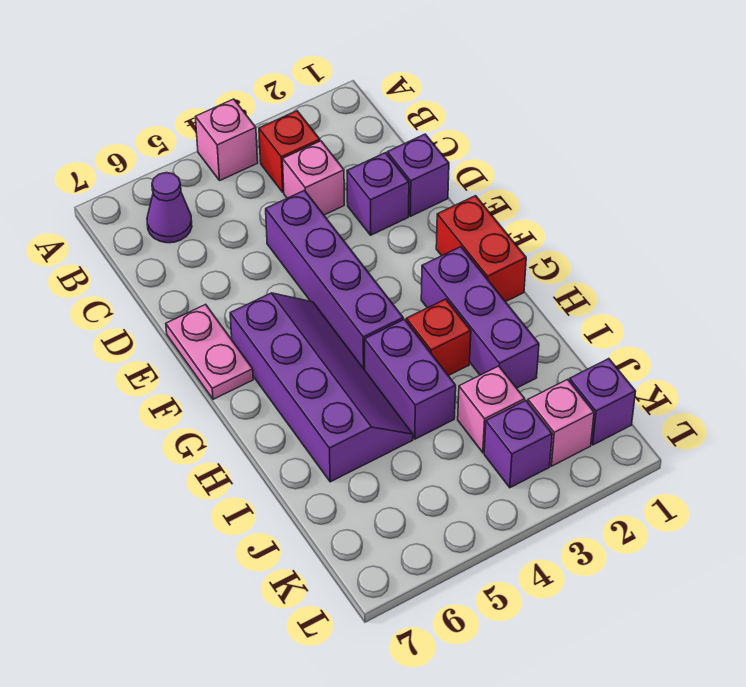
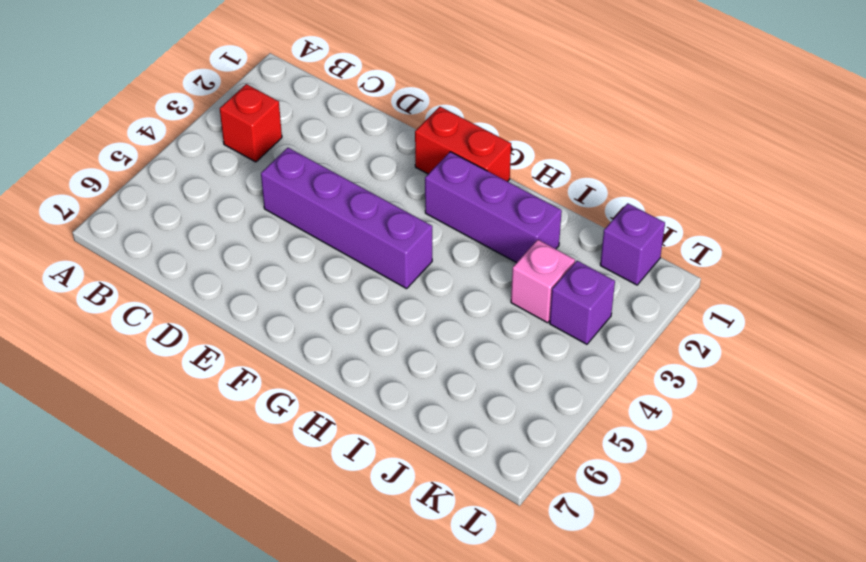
none -> pink 1x1 brick [195,99,258,180]
none -> purple 1x1 cone [147,173,192,243]
none -> pink 1x1 brick [283,141,344,215]

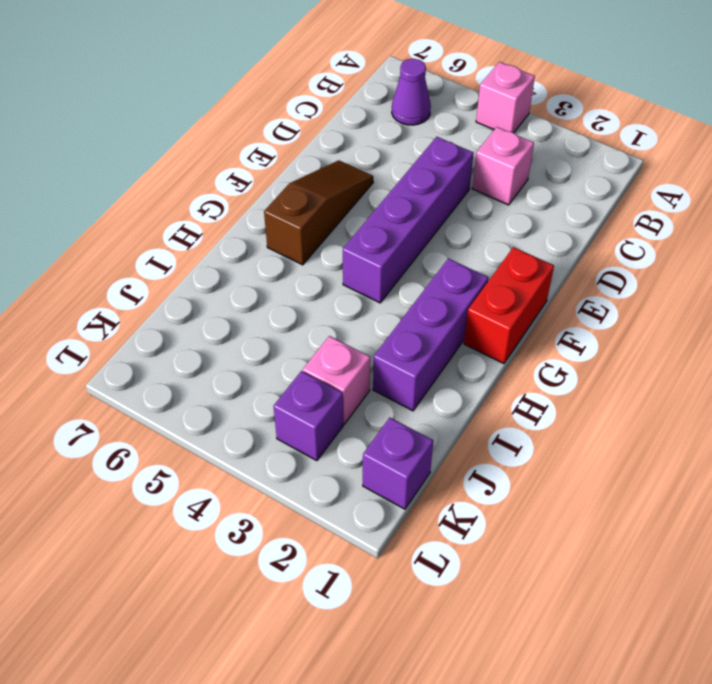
brown 1x3 slope [264,160,373,265] -> purple 2x4 slope [230,293,413,482]
none -> red 1x1 brick [259,111,320,192]
none -> purple 1x1 brick [387,134,449,216]
none -> purple 1x1 brick [347,153,409,235]

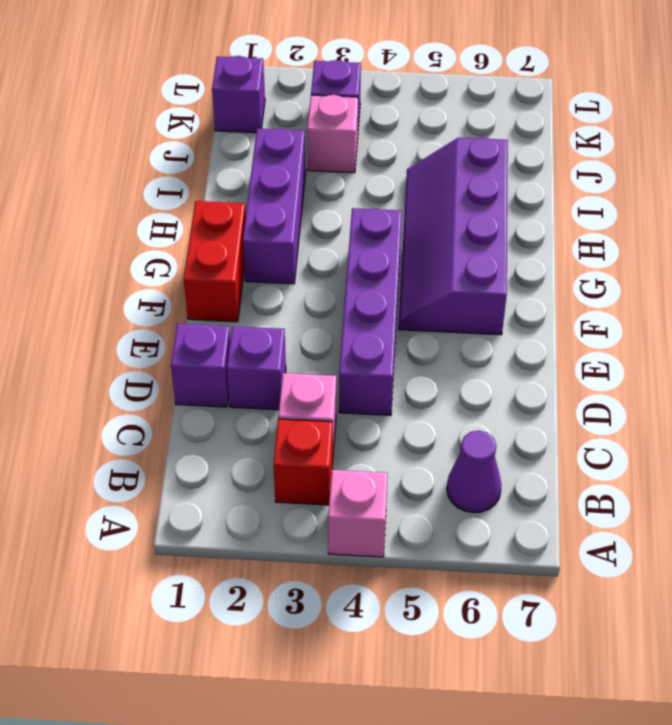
none -> pink 1x2 plate [166,304,253,399]
none -> red 1x1 brick [406,299,471,376]
none -> purple 1x2 brick [365,319,456,439]

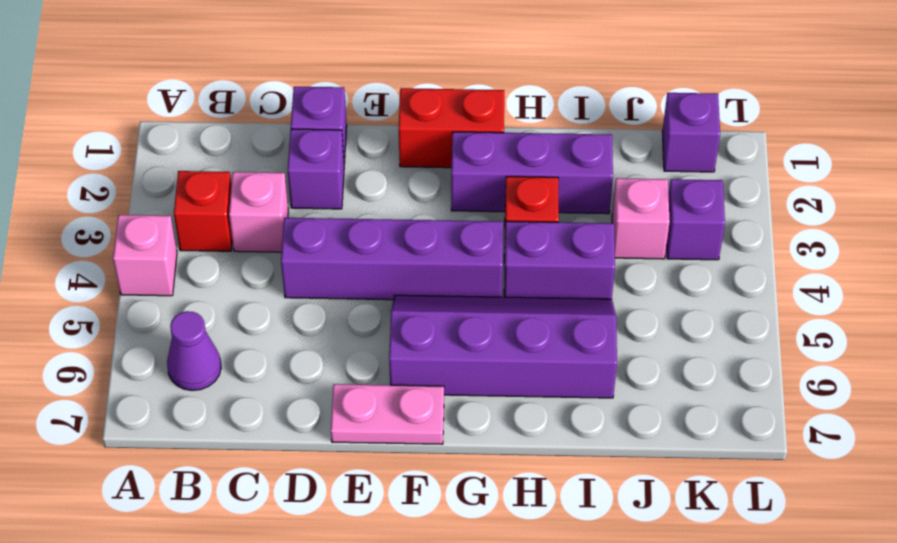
none -> pink 1x1 brick [528,379,594,466]

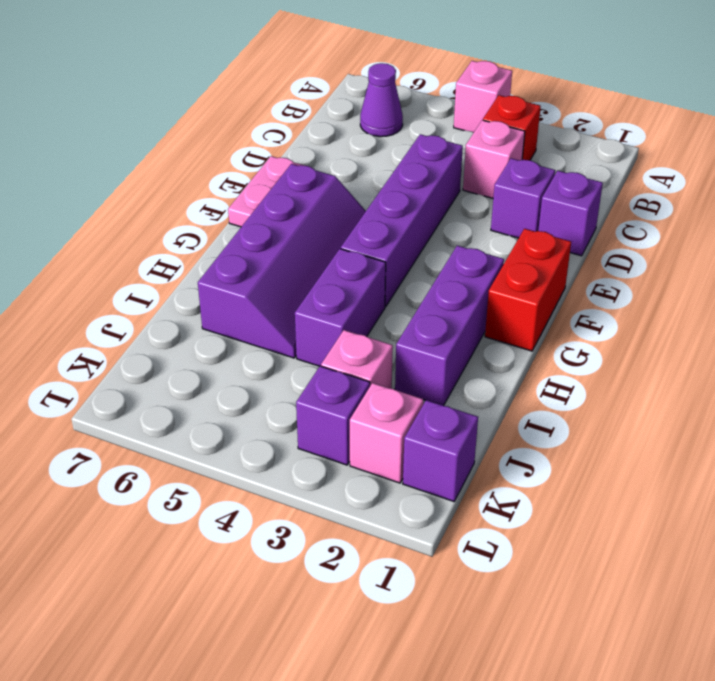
none -> red 1x1 brick [406,299,471,376]

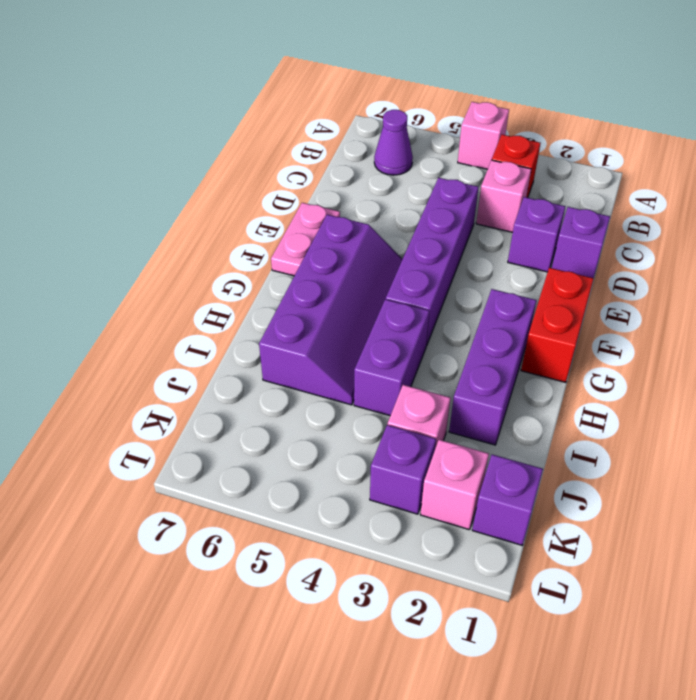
none -> red 1x1 brick [406,299,471,376]

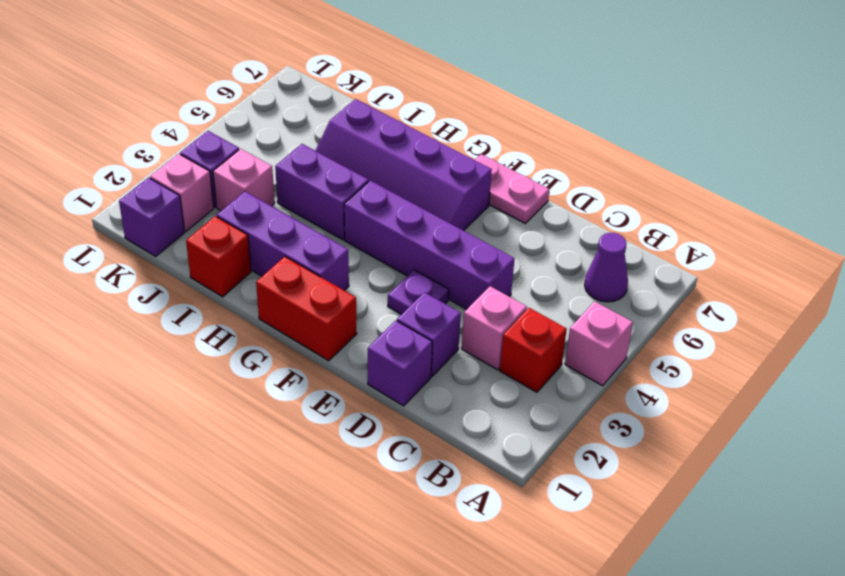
purple 1x1 plate [388,270,449,315] -> none
red 1x1 brick [186,216,251,297] -> red 1x1 brick moved to [406,299,471,376]

